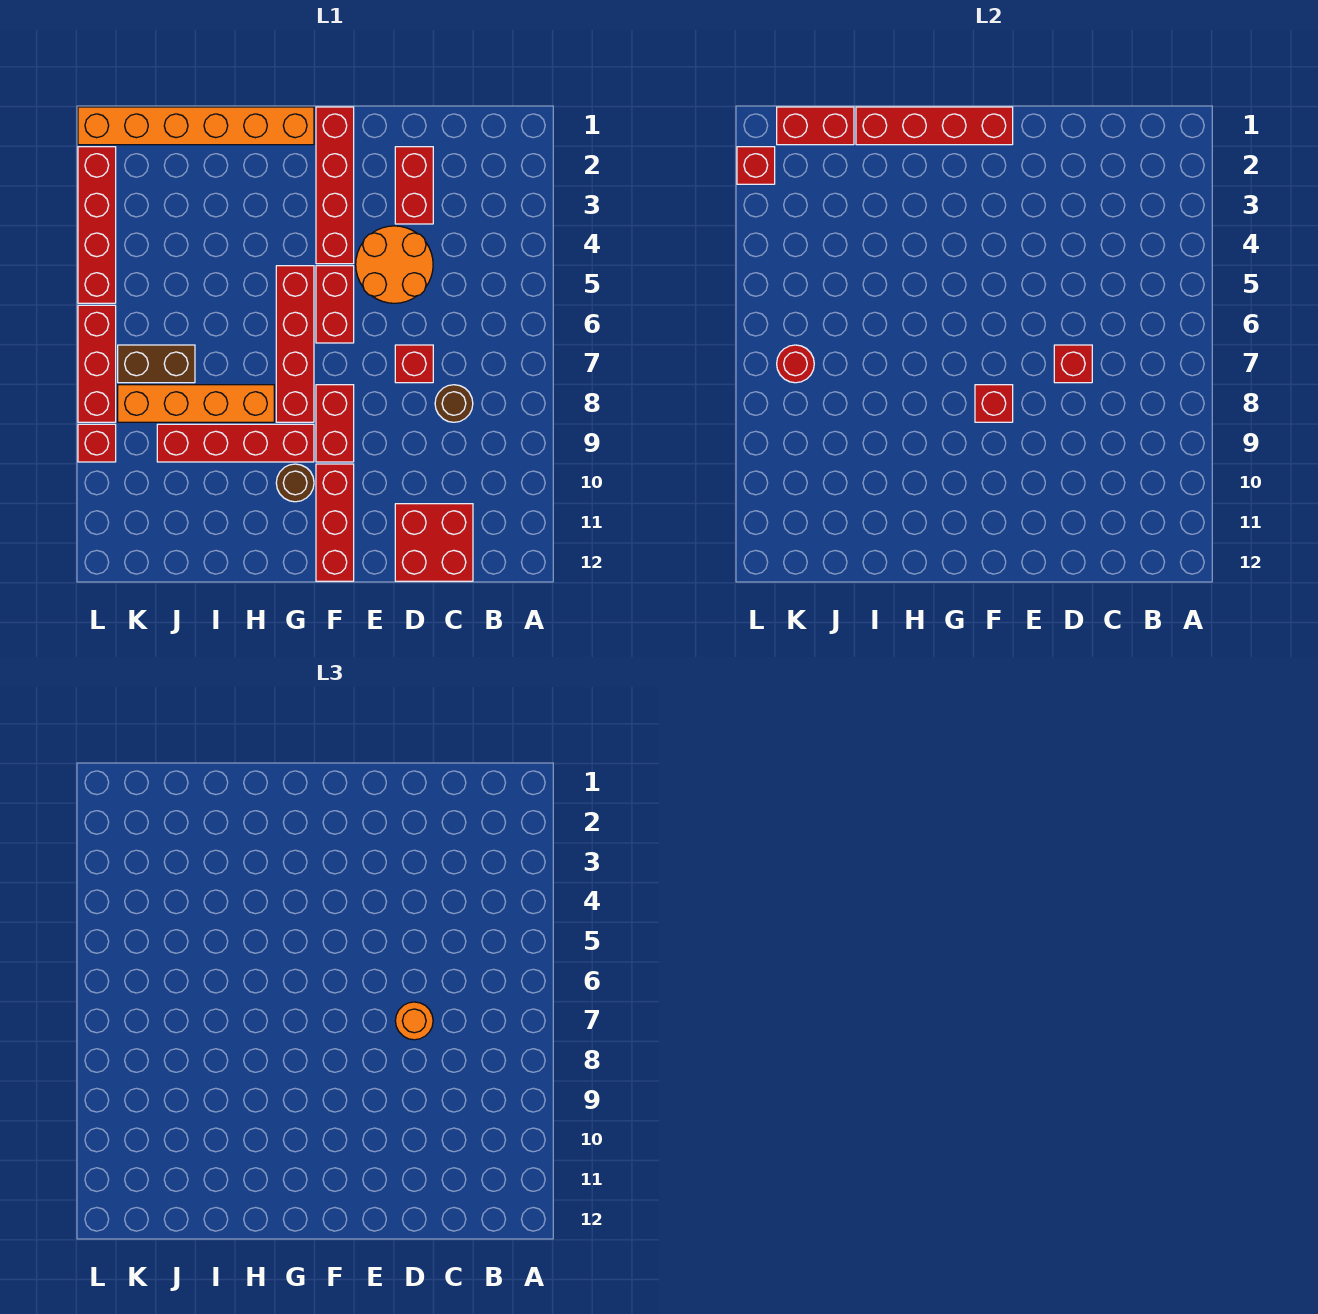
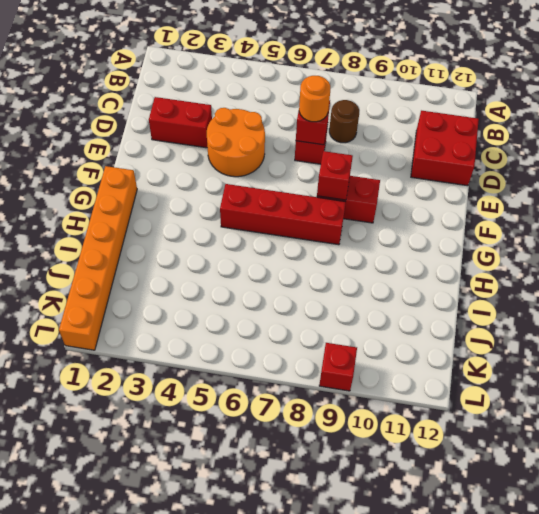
none -> red 1x4 brick [316,107,354,264]
none -> red 1x2 brick [316,266,354,343]
none -> red 1x3 brick [316,464,354,581]

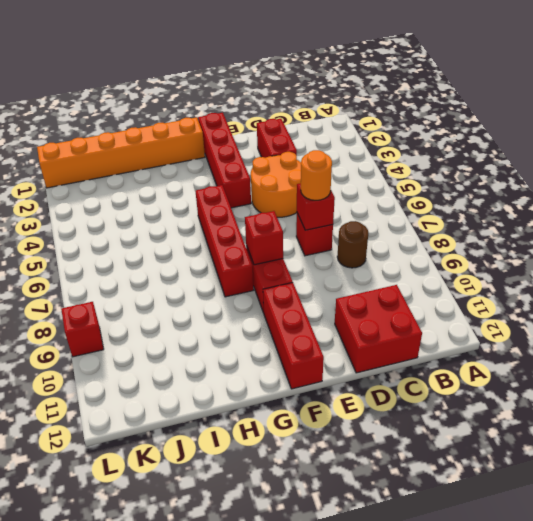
none -> red 1x2 brick [316,266,354,343]
none -> red 1x4 brick [157,424,314,462]
none -> brown 1x1 round brick [276,464,314,502]

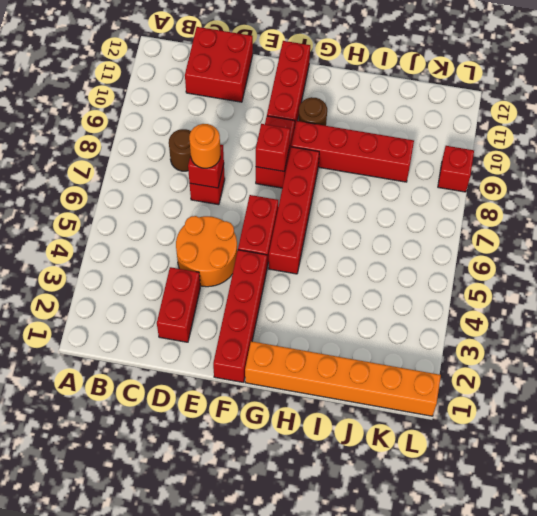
none -> orange 1x4 brick [118,385,274,422]
none -> brown 1x2 brick [118,345,195,383]
none -> red 1x4 brick [78,147,116,303]

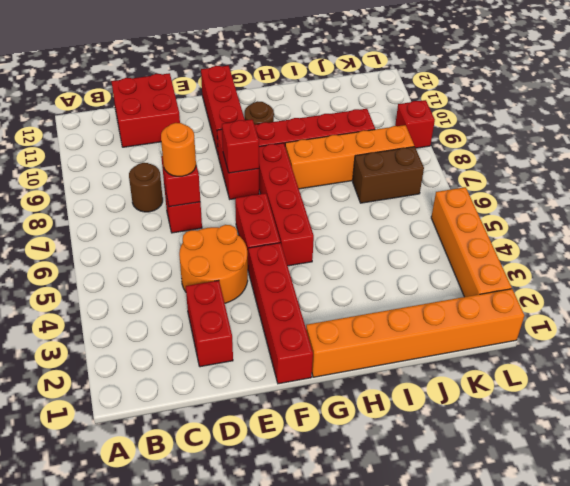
orange 1x4 brick [431,187,512,297] -> red 1x4 brick [78,147,116,303]
none -> red 1x3 brick [78,305,116,422]
none -> red 1x4 brick [856,107,1013,145]
none -> red 1x2 brick [777,107,854,145]

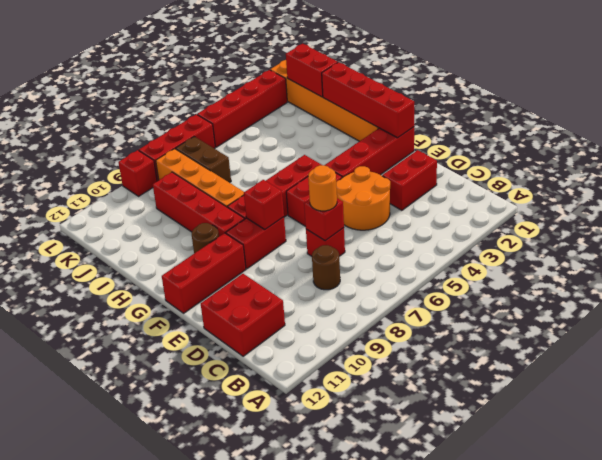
none -> red 1x1 round brick [777,345,814,383]
none -> red 1x1 brick [737,147,775,184]

